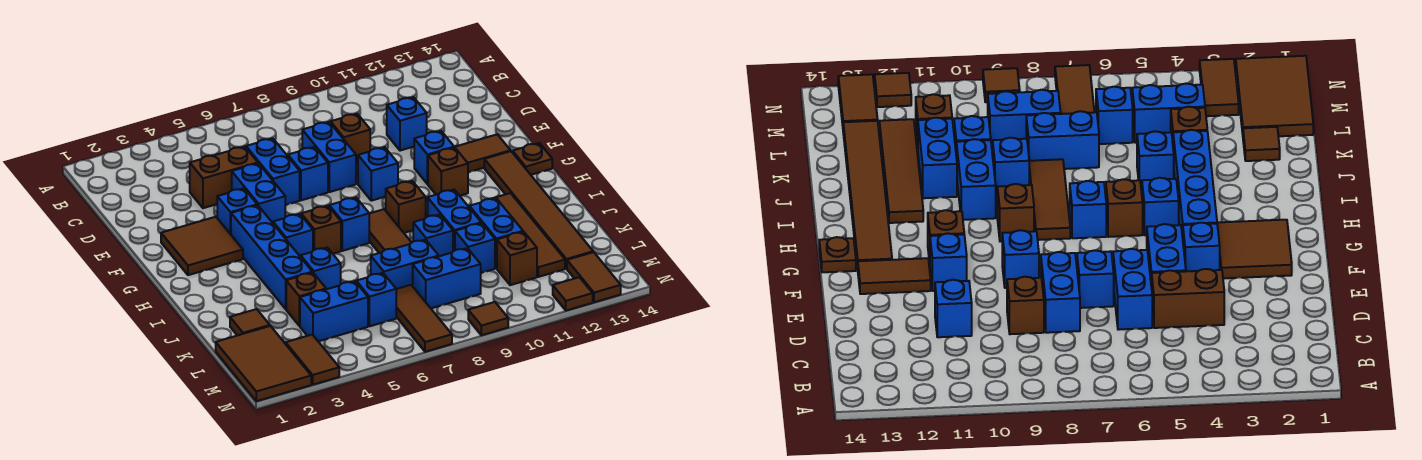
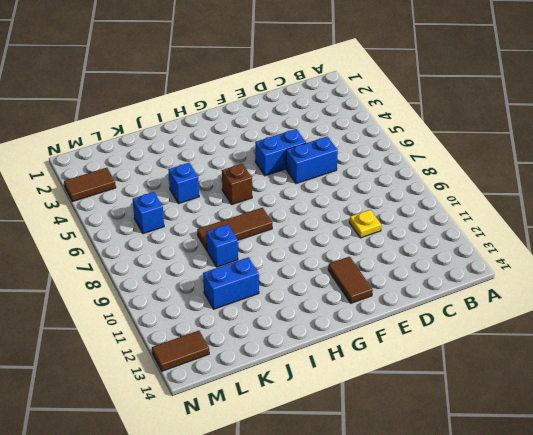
yellow 1x1 plate [350,210,381,238] -> none
none -> brown 1x2 brick [190,147,258,208]
none -> blue 1x2 brick [302,122,356,192]
none -> brown 1x1 brick [331,114,370,163]
none -> blue 1x1 brick [387,97,427,151]

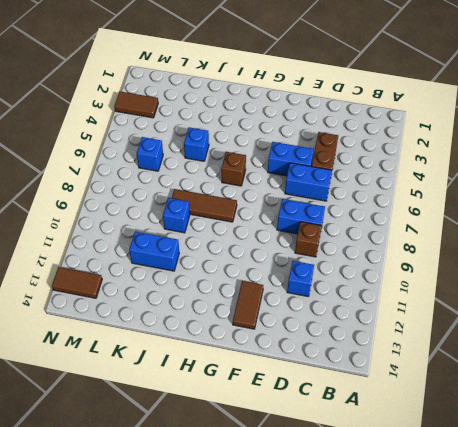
none -> blue 1x1 brick [288,147,328,200]
none -> brown 2x2 tile [161,217,243,275]
none -> blue 1x1 brick [217,189,257,234]
none -> blue 1x1 brick [358,147,398,201]

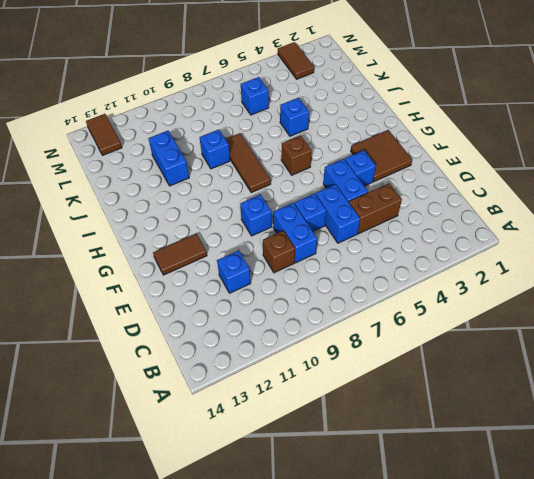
none -> blue 1x1 brick [414,131,454,184]
none -> blue 1x4 brick [231,205,312,309]
none -> brown 1x1 brick [428,147,468,196]
none -> brown 1x6 tile [484,151,593,269]

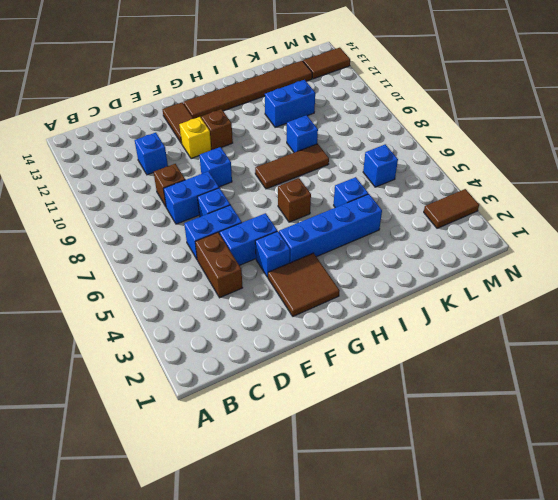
yellow 1x1 brick [179,117,211,159] -> blue 1x1 brick [414,131,454,184]
none -> brown 1x1 plate [513,143,552,175]
none -> blue 1x1 brick [273,214,313,257]
none -> blue 1x1 brick [329,197,369,251]
none -> brown 1x1 brick [386,181,426,233]

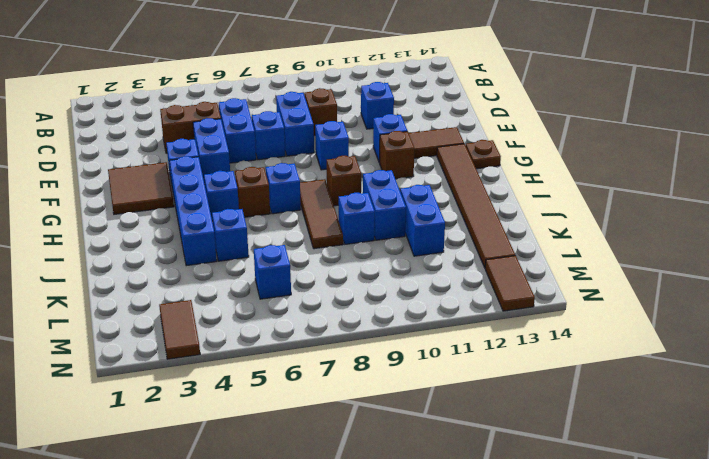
none -> brown 1x4 tile [492,193,565,277]
none -> brown 1x1 tile [230,309,270,336]
none -> brown 1x1 brick [286,273,326,326]
none -> blue 1x2 brick [371,240,439,289]

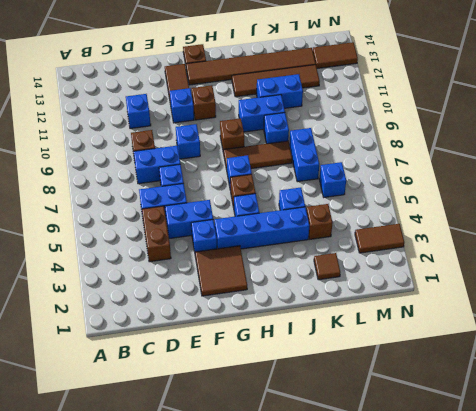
none -> blue 1x1 brick [455,223,495,273]
none -> brown 2x3 tile [216,326,311,401]
none -> blue 1x2 brick [300,281,368,341]
none -> brown 1x3 tile [396,285,452,352]

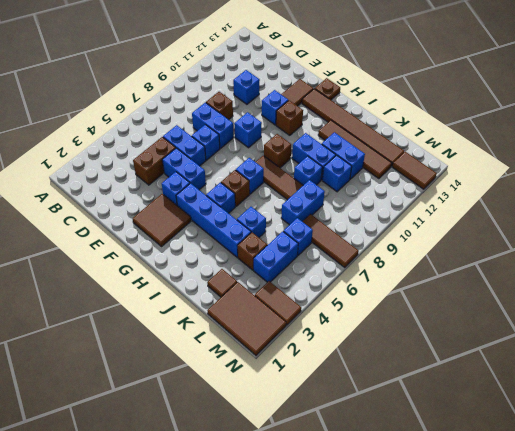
none -> blue 1x2 brick [413,248,481,308]
none -> brown 1x1 brick [497,232,537,285]
none -> brown 1x1 tile [468,302,508,335]
none -> brown 1x1 tile [553,277,593,311]

